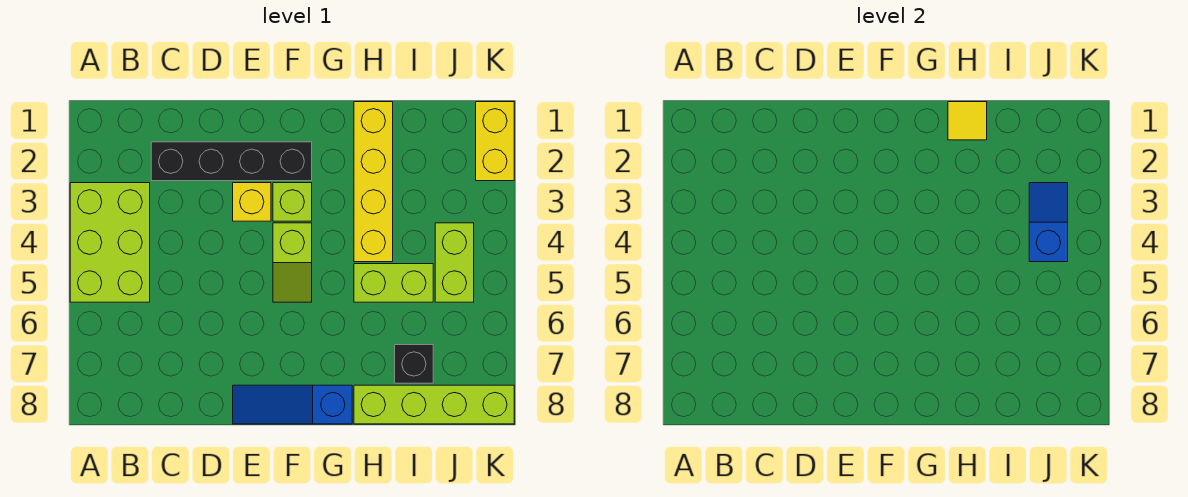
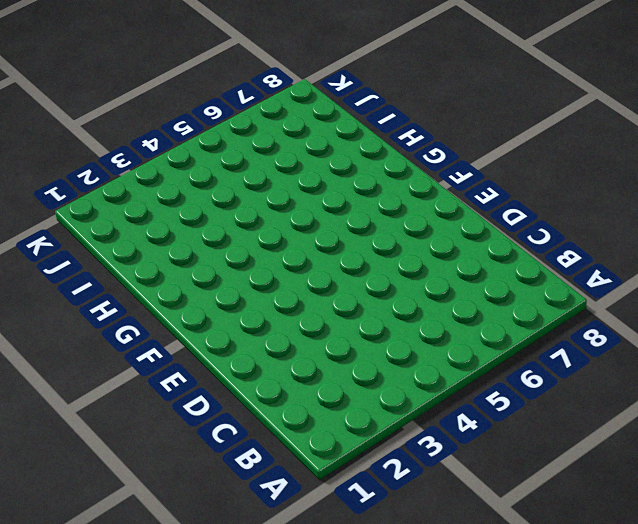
none -> lime 2x3 brick [70,183,150,302]
none -> black 1x4 brick [151,142,312,181]
none -> yellow 1x1 brick [233,183,271,221]

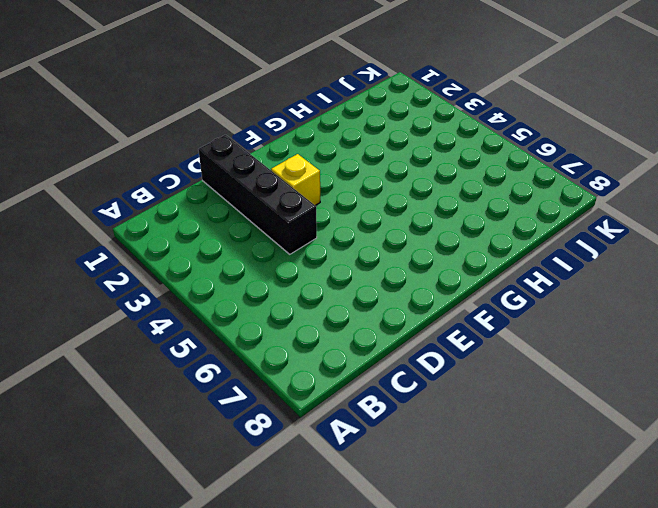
black 1x4 brick [198,135,317,254] -> black 1x4 brick turned to [151,142,312,181]
none -> lime 2x3 brick [70,183,150,302]
none -> blue 1x3 slope [233,385,352,424]
none -> lime 1x1 brick [273,183,312,221]

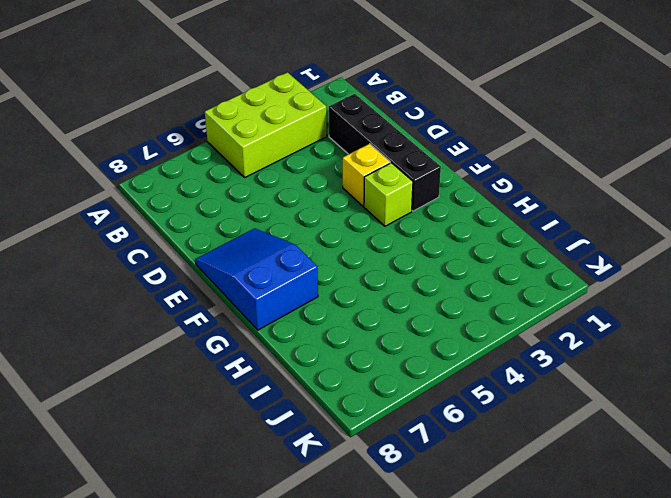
blue 2x3 slope [195,228,318,330] -> blue 1x3 slope [233,385,352,424]
none -> lime 1x2 slope [273,223,312,302]
none -> yellow 1x4 brick [354,102,393,262]
none -> lime 1x2 brick [354,264,433,302]

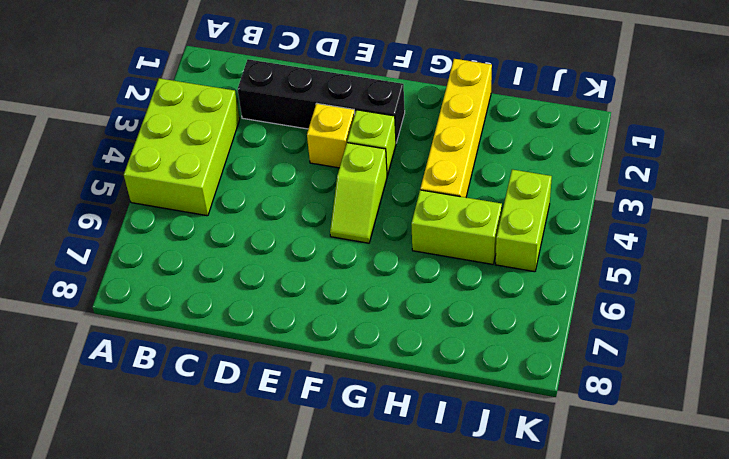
none -> blue 1x3 slope [233,385,352,424]
none -> lime 1x4 brick [354,385,514,424]
none -> black 1x1 brick [395,345,433,383]

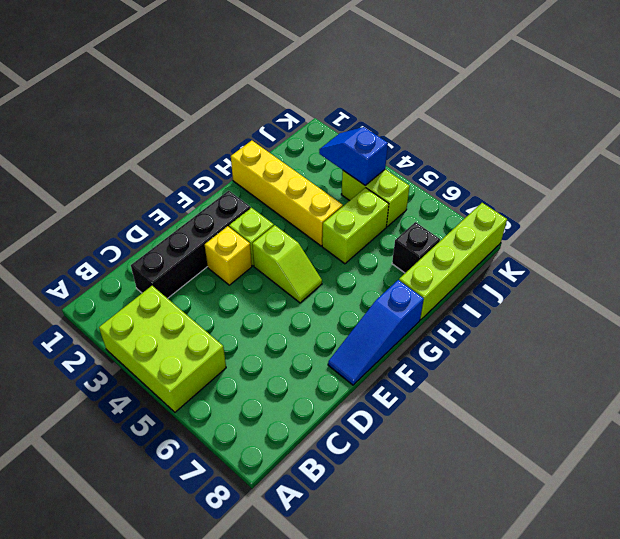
none -> yellow 1x2 brick [476,102,514,181]
none -> yellow 1x1 tile [948,102,987,140]

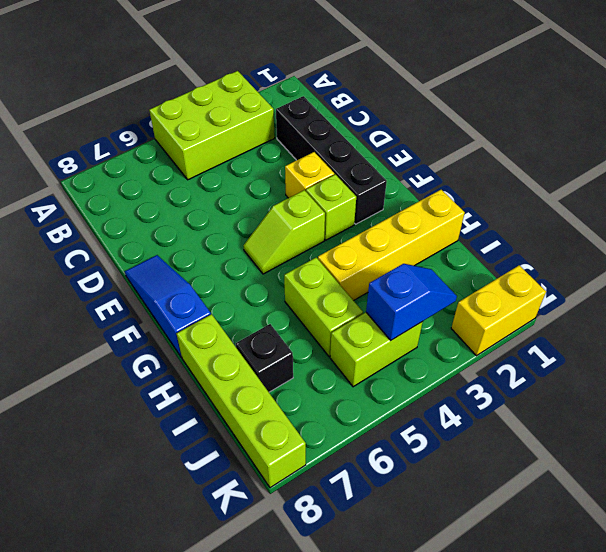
none -> yellow 1x1 tile [948,102,987,140]

